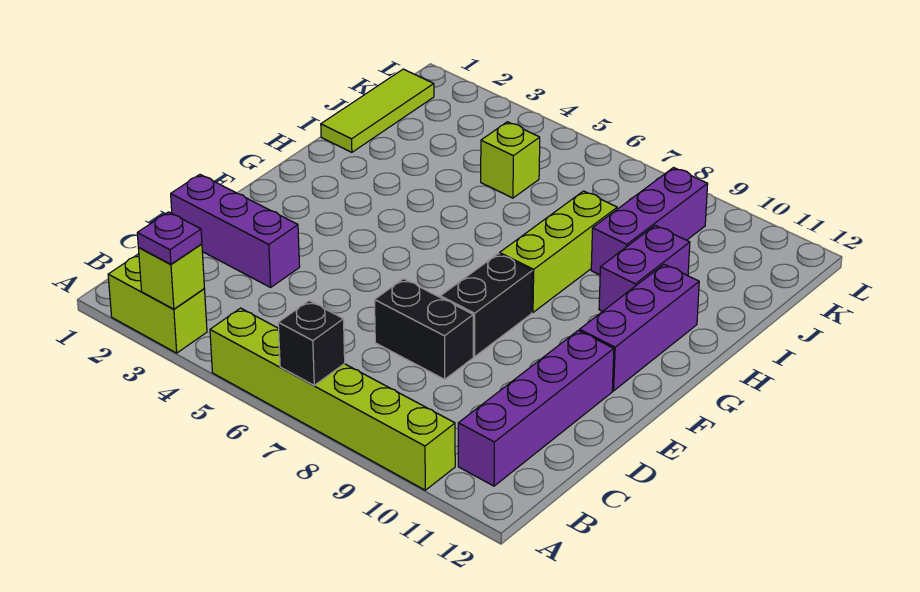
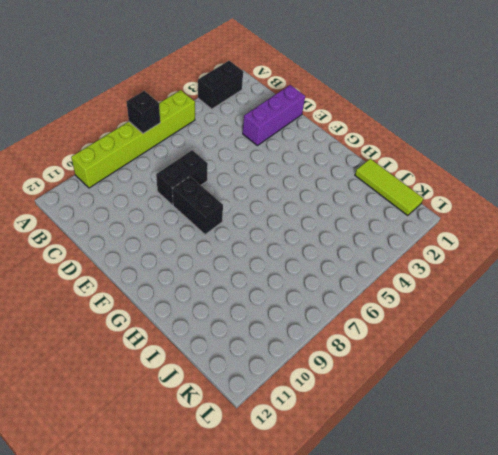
black 1x2 brick [198,61,243,109] -> lime 1x2 brick [108,254,207,353]
none -> purple 1x4 brick [458,330,614,486]
none -> purple 1x3 brick [580,264,699,391]
none -> lime 1x3 brick [500,191,617,312]

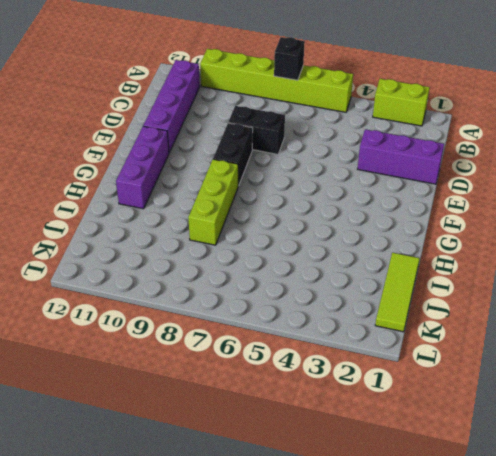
none -> purple 1x2 brick [599,225,690,312]
none -> purple 1x3 brick [591,168,708,275]
none -> lime 1x1 brick [481,122,540,198]

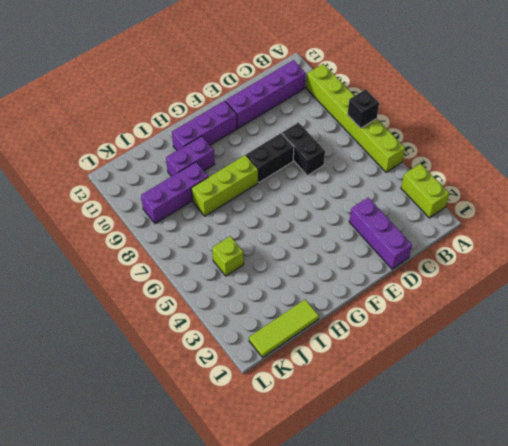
none -> lime 1x1 brick [138,244,204,309]
none -> purple 1x1 plate [137,212,202,264]

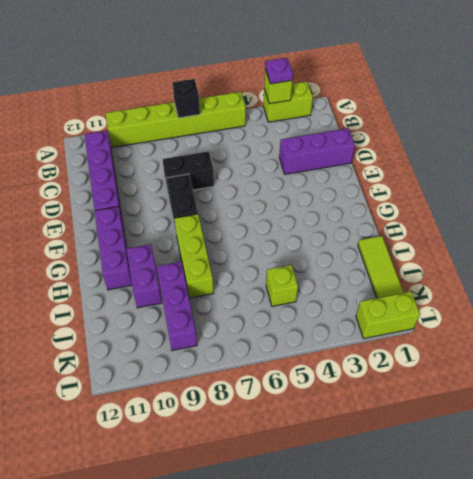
lime 1x2 brick [356,292,420,339] -> none

